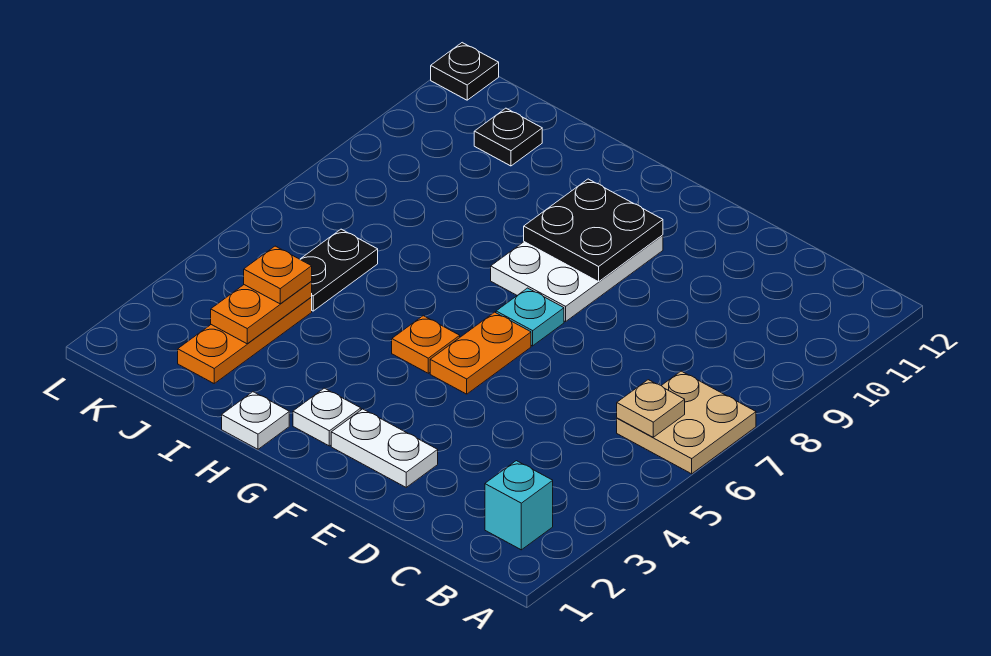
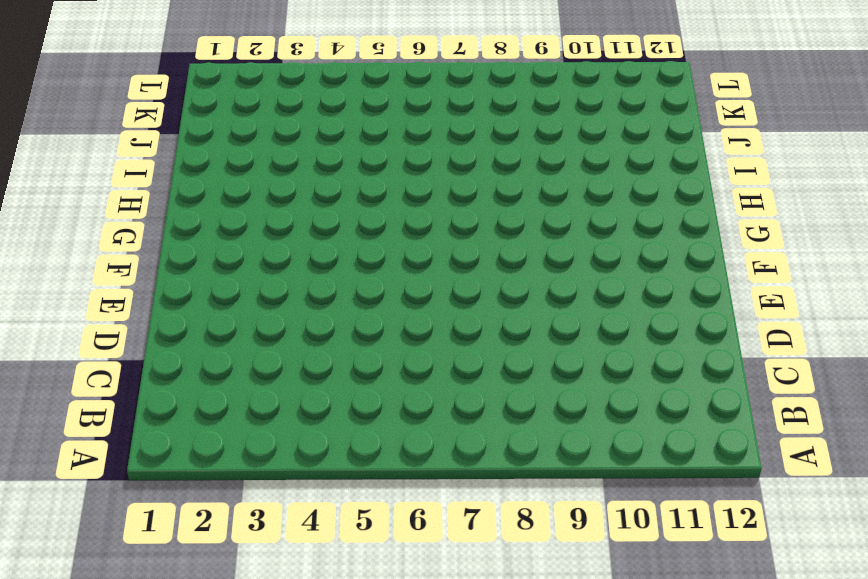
none -> tan 2x2 plate [617,371,756,474]
none -> cyan 1x1 brick [485,461,553,550]
none -> white 1x2 plate [331,409,438,487]

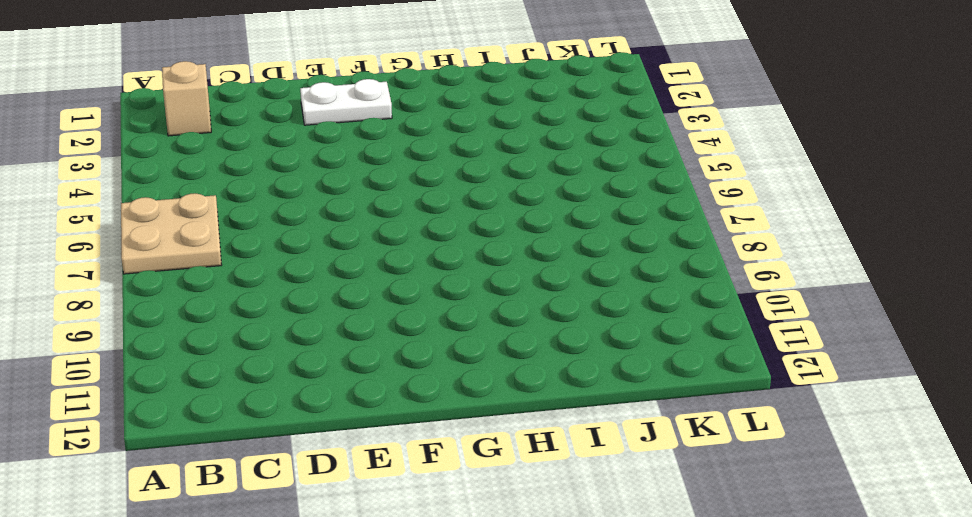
tan 1x1 brick [162,61,211,136] -> cyan 1x1 brick [485,461,553,550]
none -> orange 1x2 plate [430,312,531,394]
none -> cyan 1x1 plate [496,288,564,346]
none -> white 2x3 plate [491,235,663,322]

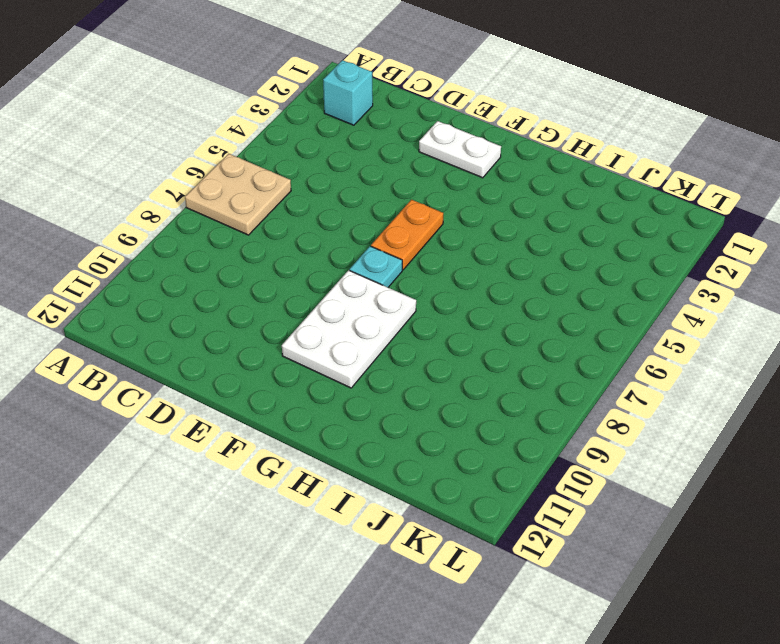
none -> white 1x1 plate [293,388,361,446]
none -> orange 1x1 plate [392,316,460,373]
none -> white 1x1 plate [222,392,289,449]

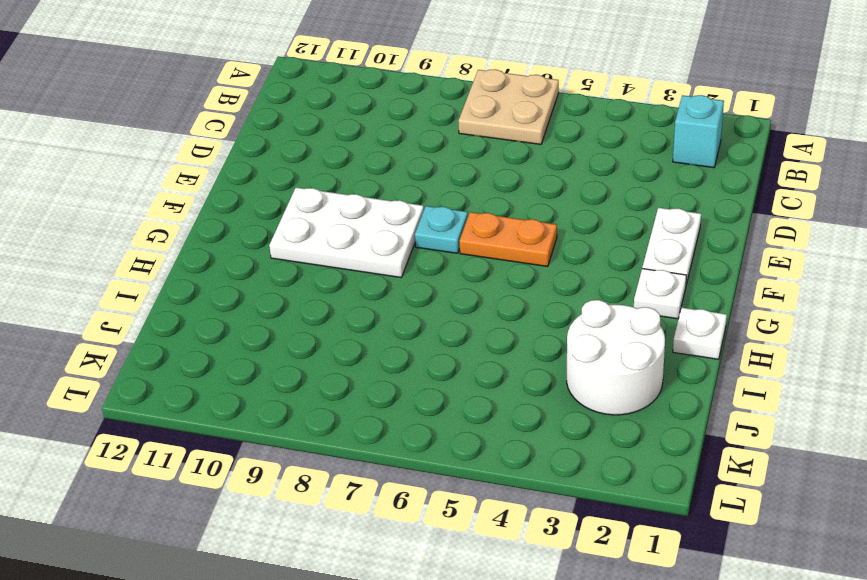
white 2x2 round brick [567,300,665,415] -> orange 1x3 plate [178,297,312,383]
none -> orange 1x1 plate [392,316,460,373]
none -> black 1x2 plate [300,229,378,311]
none -> black 1x1 plate [474,108,542,166]

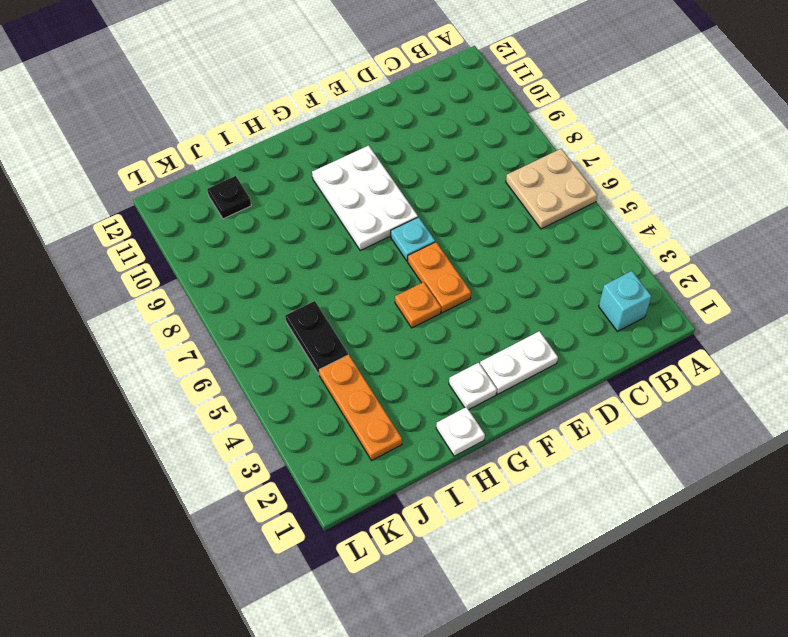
none -> black 1x1 plate [431,43,499,100]
none -> tan 1x1 plate [617,380,685,437]
none -> black 2x2 plate [524,179,663,282]

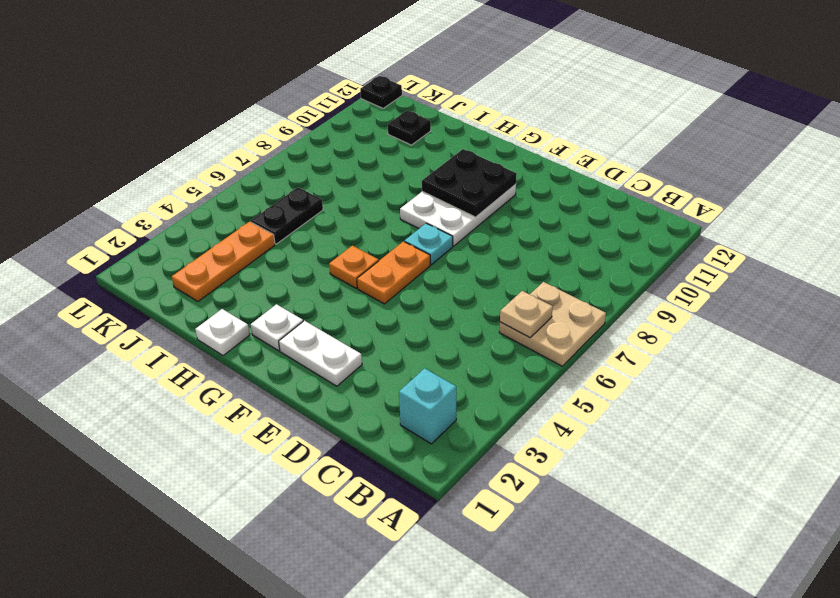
none -> orange 1x2 plate [211,282,312,344]
none -> orange 1x1 plate [244,246,312,304]

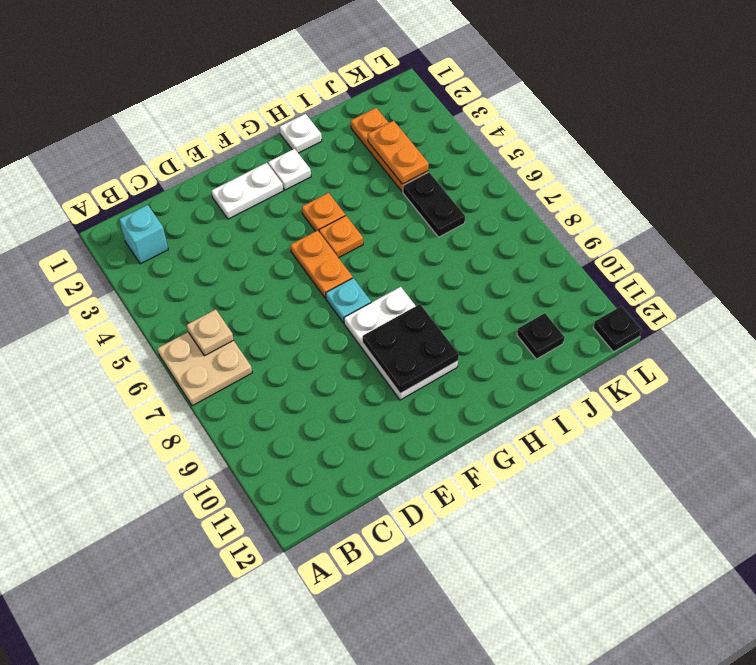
orange 1x1 plate [302,193,345,231] -> orange 1x1 plate moved to [244,246,312,304]

